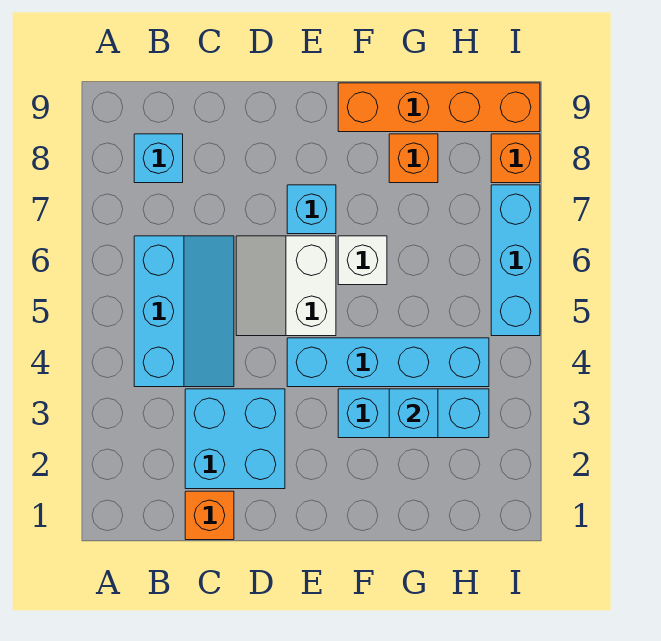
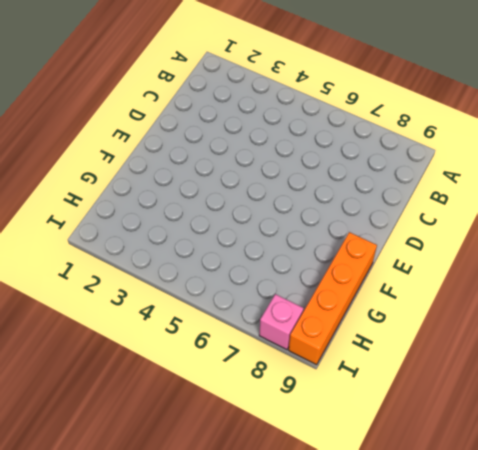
pink 1x1 brick [259,294,304,350] -> orange 1x1 brick [491,134,540,183]
none -> cyan 2x3 slope [134,236,234,387]
none -> cyan 1x1 brick [134,134,183,183]
none -> orange 1x1 brick [185,491,234,540]

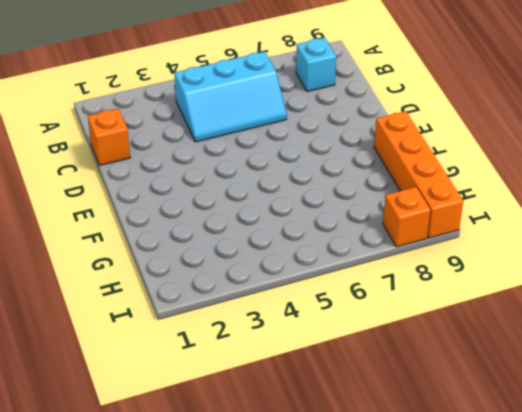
none -> cyan 2x2 brick [185,389,285,489]
none -> white 2x2 slope [236,236,336,336]
none -> cyan 1x4 brick [287,338,489,387]

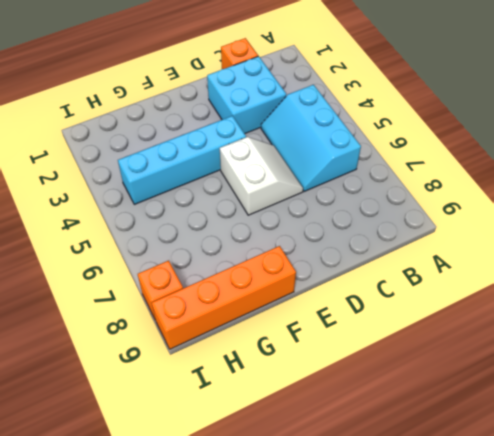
none -> cyan 1x1 brick [134,134,183,183]
none -> cyan 1x1 brick [287,185,336,234]
none -> cyan 1x3 brick [338,389,489,438]

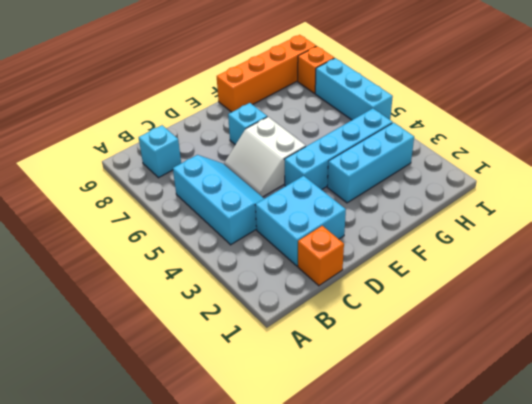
none -> white 1x1 brick [338,236,387,285]
none -> orange 1x1 brick [389,134,438,183]
none -> cyan 1x1 brick [389,389,438,438]

